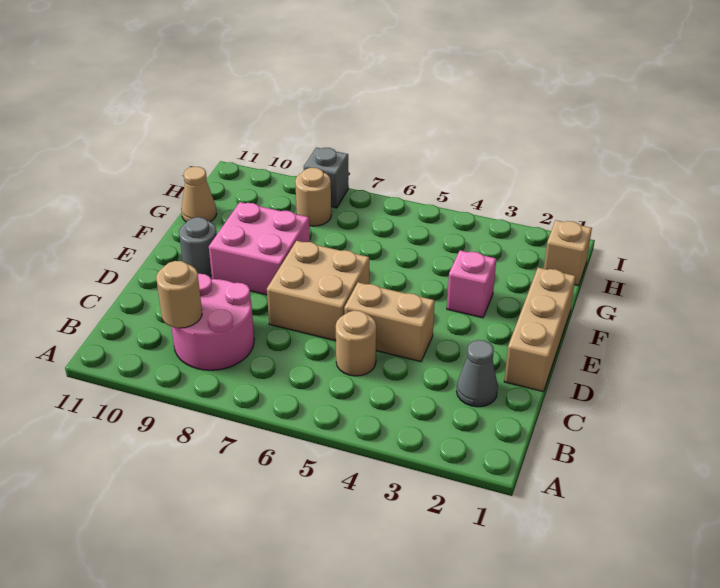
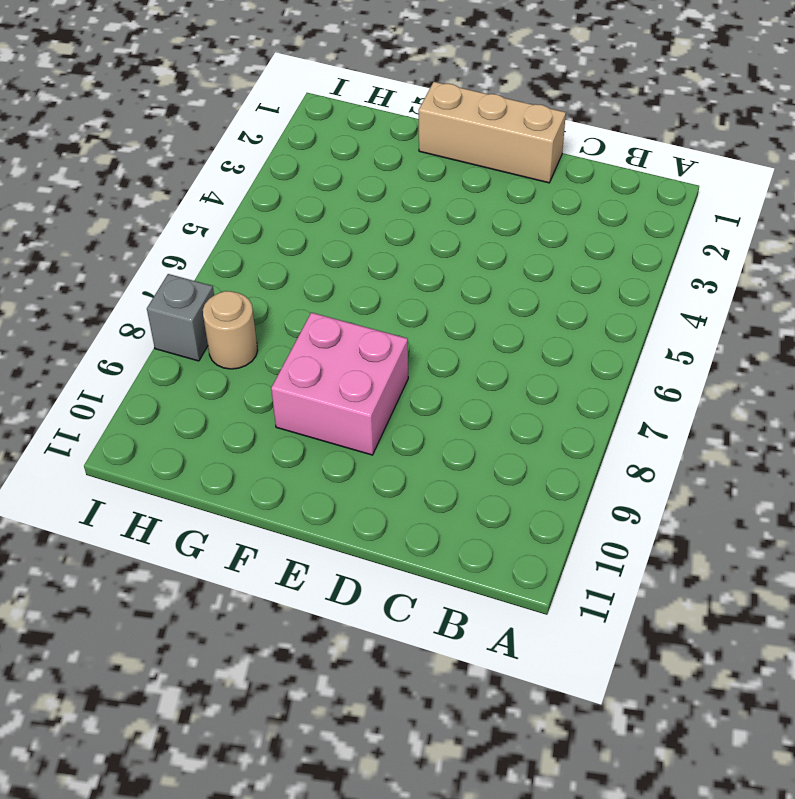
none -> pink 2x2 round brick [172,274,254,370]
none -> grey 1x1 cone [457,340,498,407]
none -> tan 1x1 round brick [336,311,376,376]

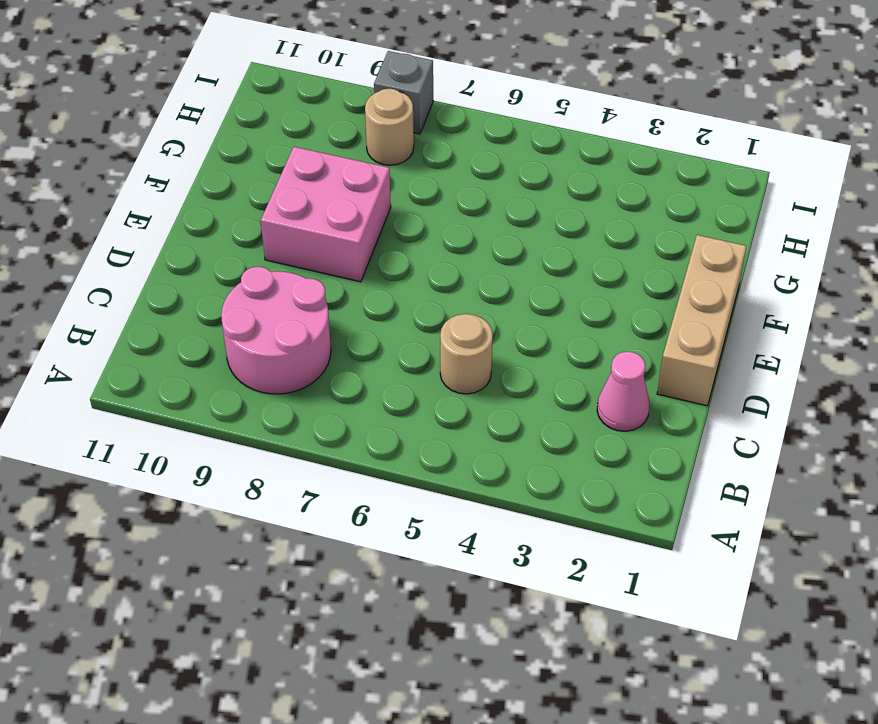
pink 1x1 cone [597,352,650,431] -> grey 1x1 cone [457,340,498,407]
none -> tan 1x2 brick [344,282,435,362]
none -> tan 2x2 brick [267,241,369,341]
none -> grey 1x1 round brick [179,217,217,276]

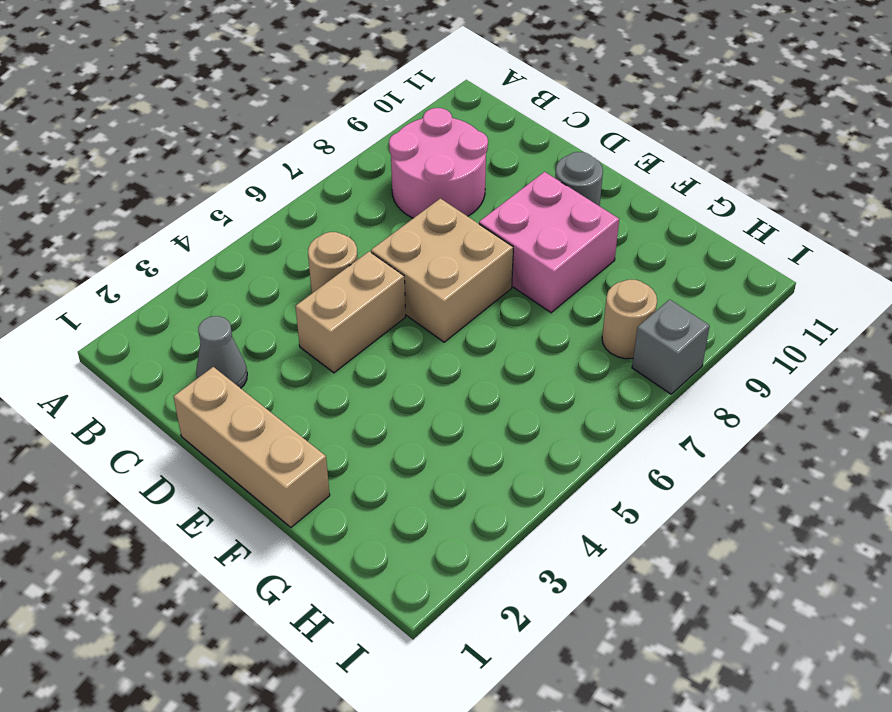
none -> pink 1x1 brick [447,250,496,318]
none -> tan 1x1 cone [181,167,217,222]
none -> tan 1x1 brick [544,220,592,286]

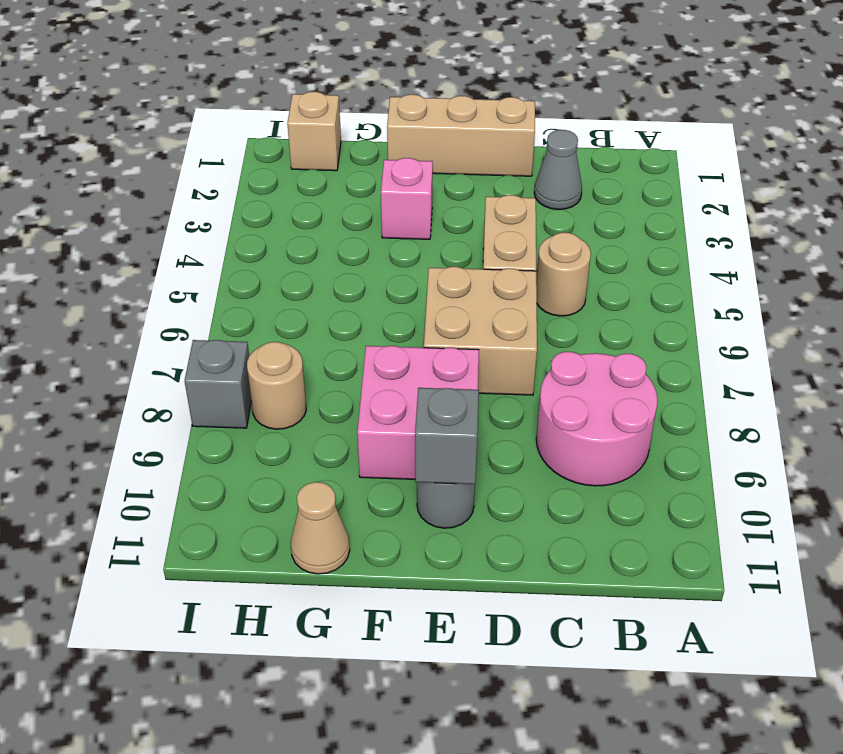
grey 1x1 brick [415,388,479,484] -> none
none -> tan 1x1 round brick [156,261,202,328]

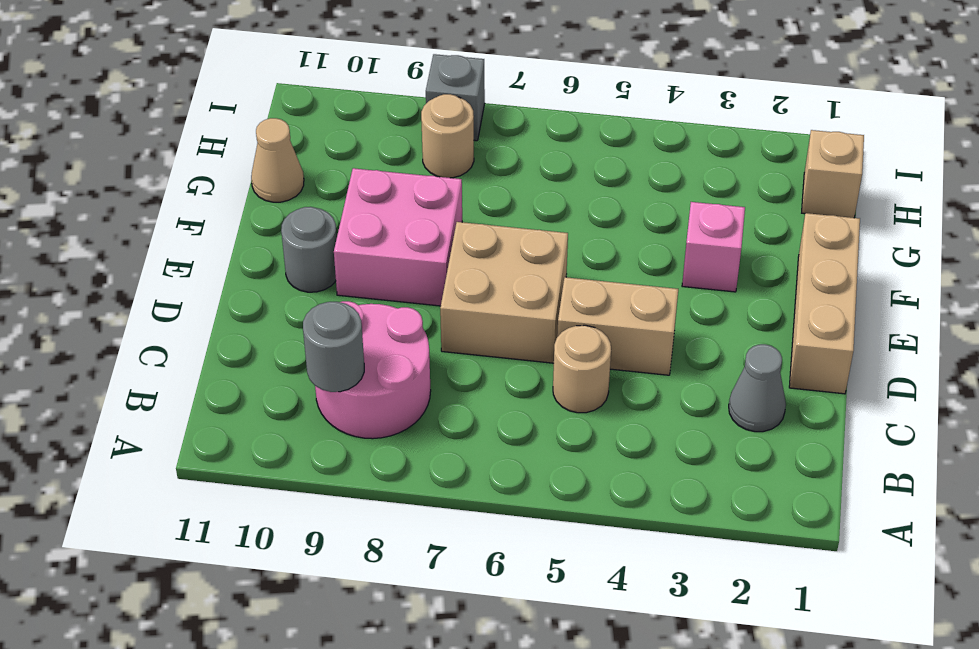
grey 1x1 round brick [303,302,364,392] -> tan 1x1 round brick [156,261,202,328]

